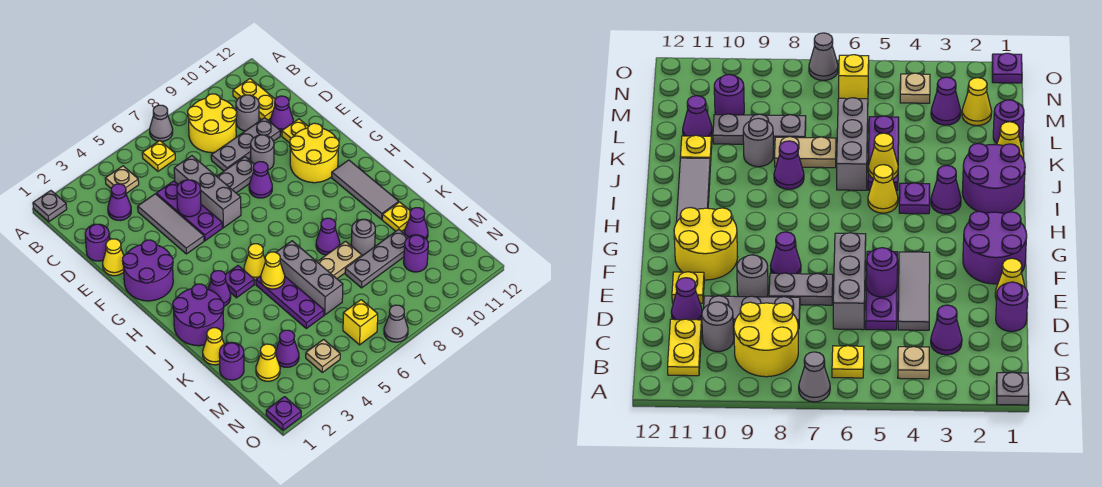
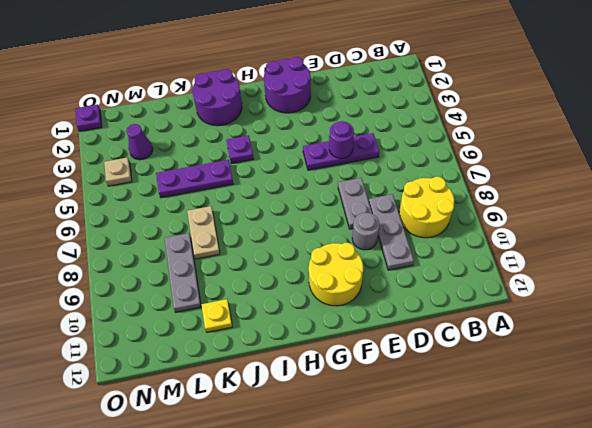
none -> grey 1x1 plate [33,191,67,222]
none -> grey 1x1 cone [150,105,173,141]
none -> tan 1x1 plate [105,166,139,193]
none -> yellow 1x1 plate [142,141,175,171]

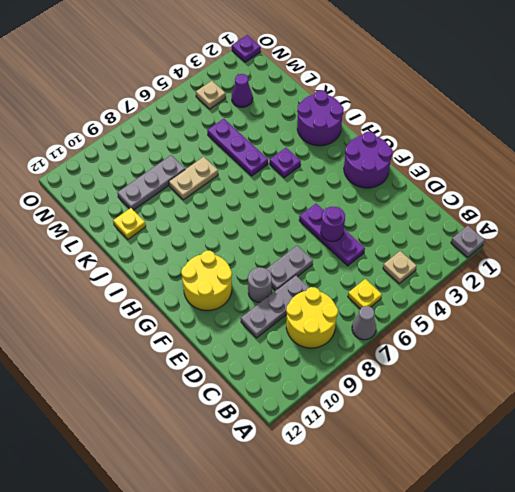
none -> yellow 1x2 plate [233,79,275,120]
none -> purple 1x1 cone [108,184,131,221]
none -> grey 1x1 round brick [236,95,259,131]
none -> purple 1x1 round brick [85,224,110,261]

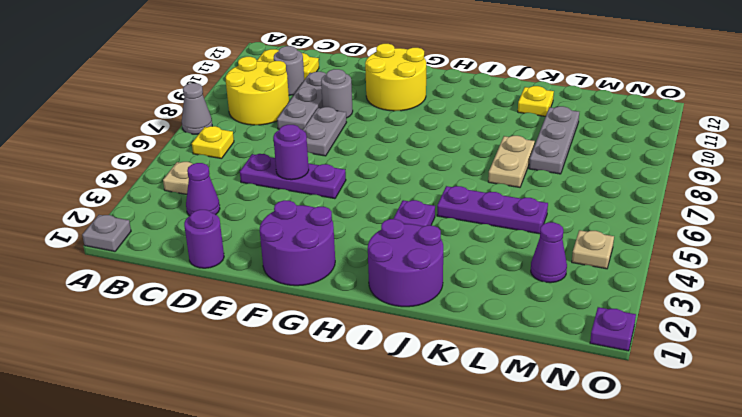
none -> grey 1x3 tile [138,194,204,254]
none -> grey 1x3 brick [174,156,241,228]
none -> purple 1x1 cone [270,96,293,132]
none -> yellow 1x1 cone [103,239,124,276]

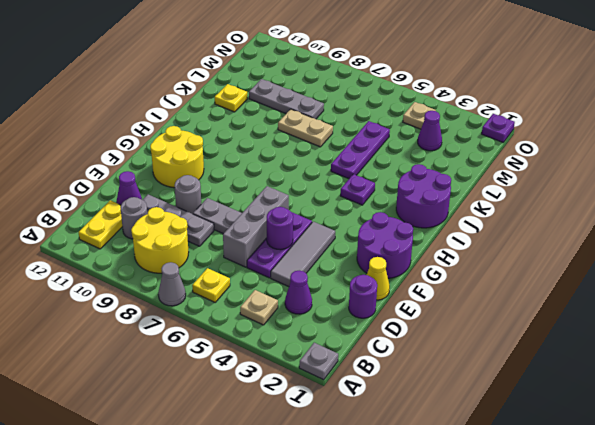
none -> yellow 1x1 plate [282,119,308,143]
none -> purple 1x1 cone [249,162,272,198]
none -> grey 1x3 tile [332,160,399,219]
none -> purple 1x1 cone [208,271,231,306]

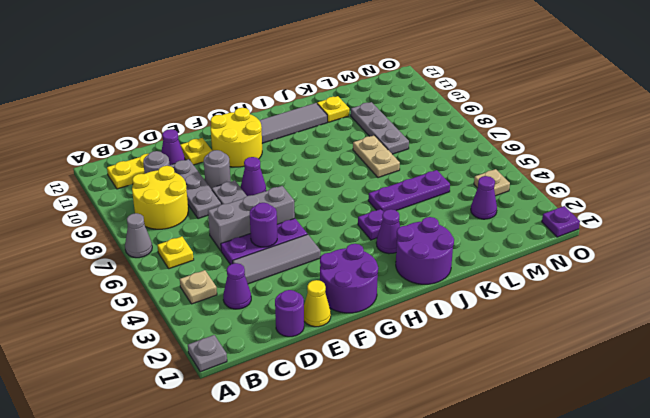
none -> yellow 1x1 cone [244,244,265,280]
none -> grey 1x3 brick [276,241,343,315]
none -> purple 1x1 cone [316,218,340,255]
none -> yellow 1x1 cone [203,328,224,365]

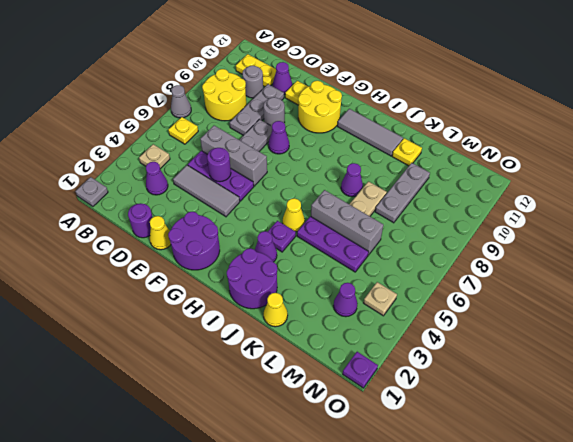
none -> grey 1x1 round brick [351,219,375,256]
none -> purple 1x1 round brick [219,342,244,380]
none -> purple 1x1 cone [405,208,428,240]
none -> yellow 1x1 cone [256,344,280,381]

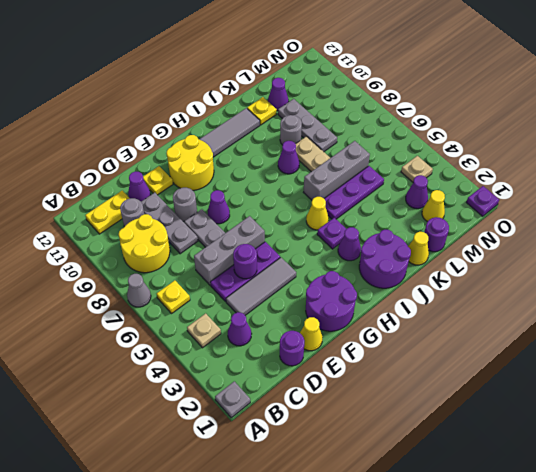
none -> purple 1x1 round brick [404,235,428,272]
none -> yellow 1x1 brick [343,300,378,345]
none -> grey 1x1 cone [384,305,408,342]
none -> yellow 1x1 cone [261,252,285,289]

